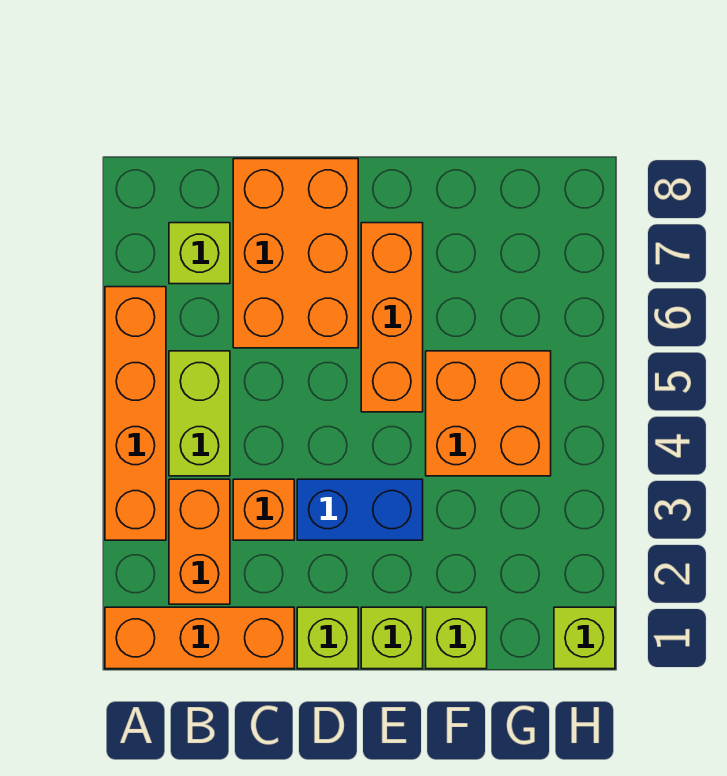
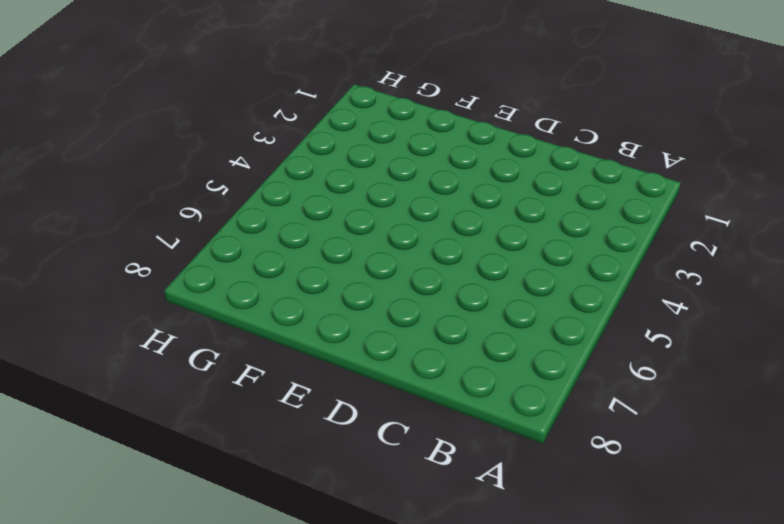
none -> orange 1x3 brick [105,607,294,669]
none -> orange 1x4 brick [105,287,166,540]
none -> orange 1x2 brick [169,479,230,604]

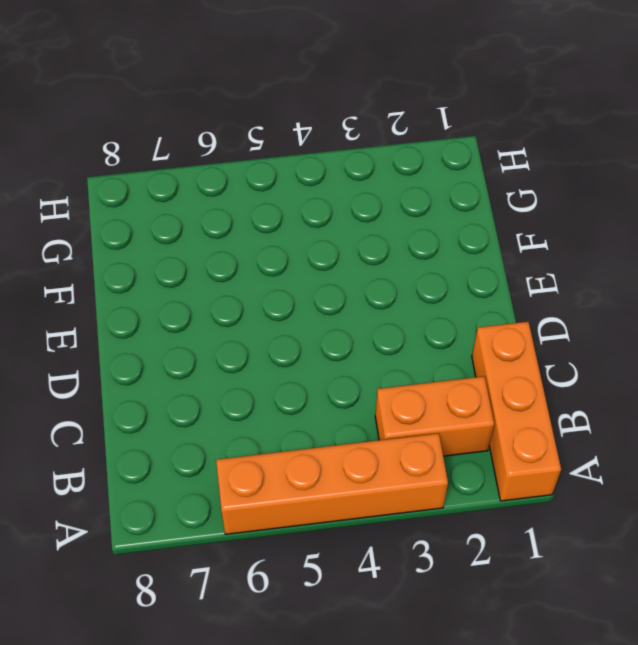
none -> lime 1x2 brick [169,351,230,476]
none -> lime 1x1 brick [169,223,230,284]
none -> orange 1x1 brick [233,479,294,540]

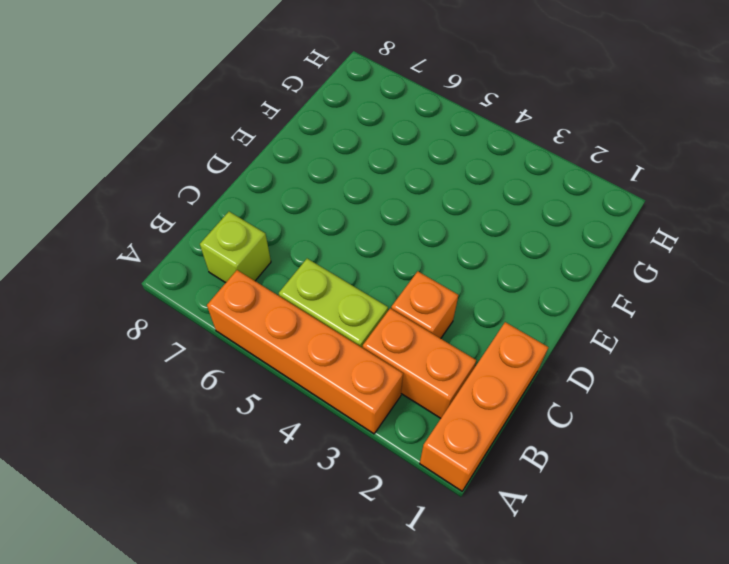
none -> orange 2x3 brick [233,159,358,348]
none -> lime 1x1 brick [297,607,358,669]
none -> blue 1x2 brick [297,479,423,540]

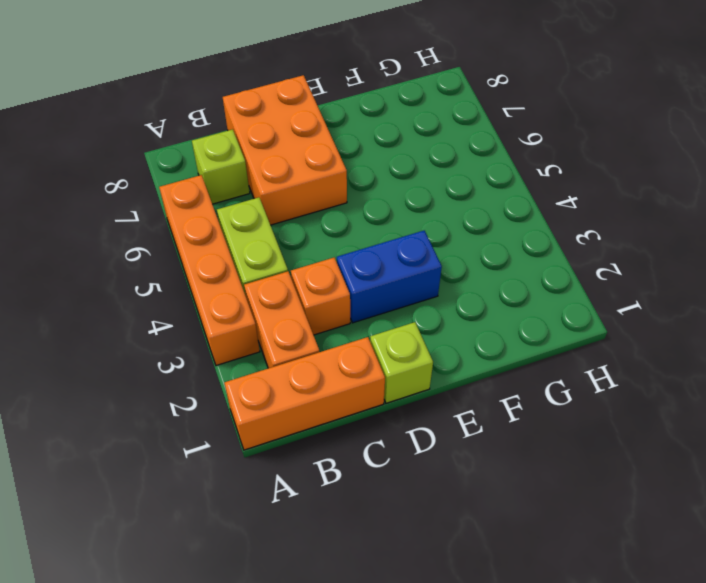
none -> lime 1x1 brick [361,607,423,669]
none -> orange 1x3 brick [361,223,423,412]
none -> lime 1x1 brick [426,607,487,669]

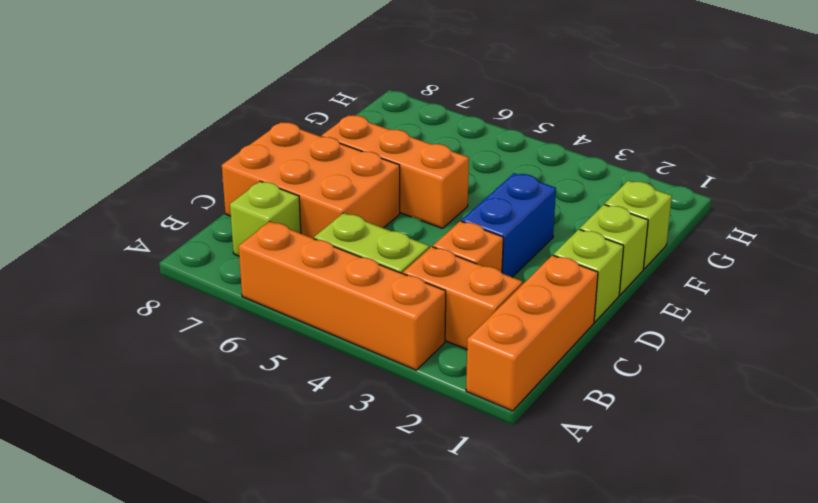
none -> orange 2x2 brick [426,351,551,476]
none -> lime 1x1 brick [554,607,615,669]

